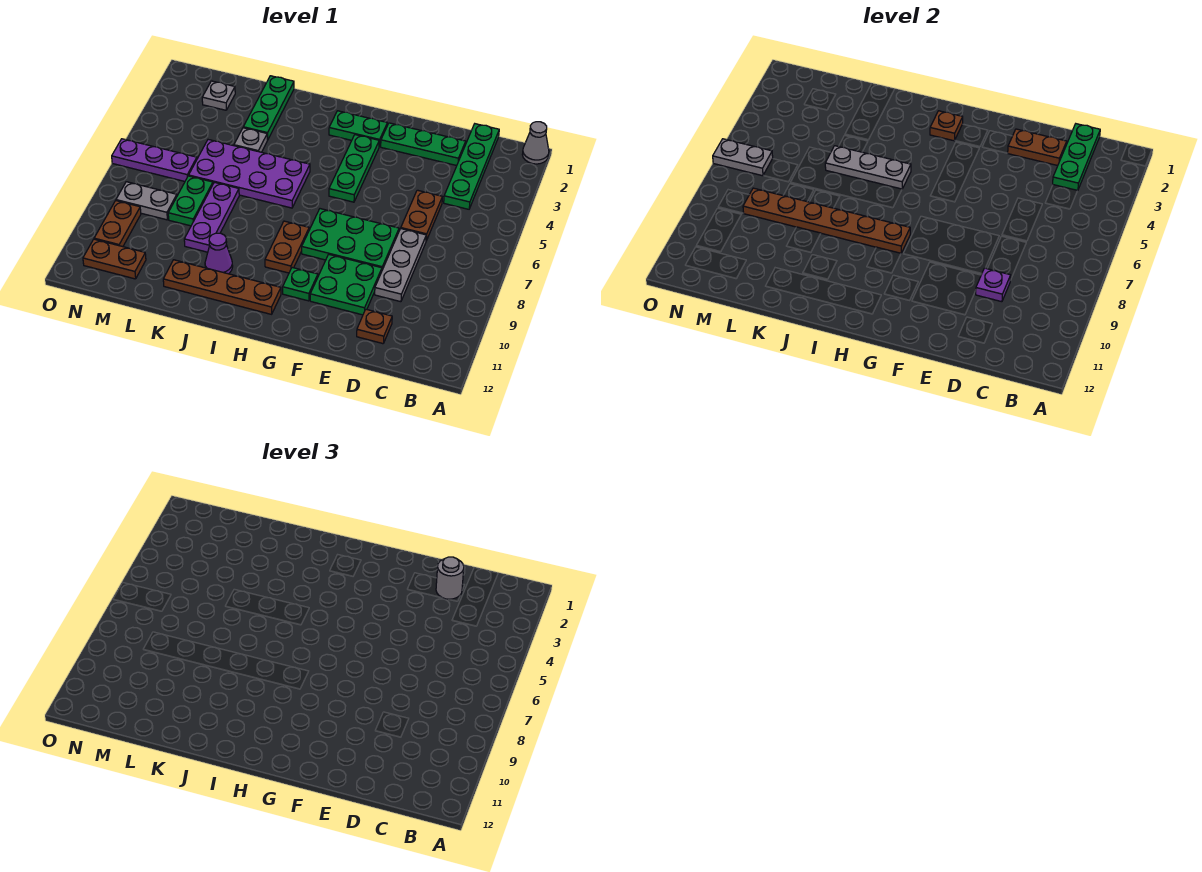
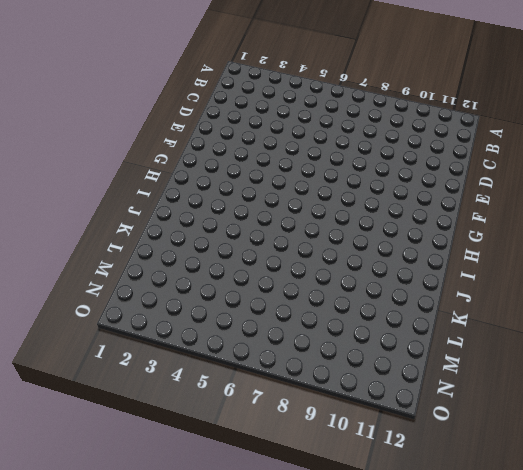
none -> grey 1x1 cone [522,122,549,164]
none -> green 1x4 plate [444,124,499,209]
none -> green 1x3 plate [381,123,466,166]
none -> brown 1x2 plate [401,190,442,241]

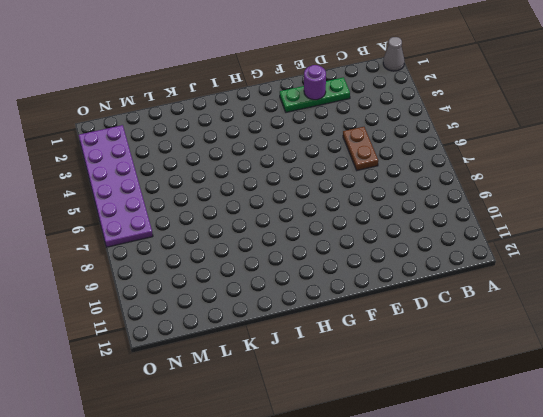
purple 1x1 round brick [304,65,326,100] -> brown 1x2 plate [1008,129,1067,166]
purple 2x6 plate [79,125,153,247] -> purple 1x3 plate [112,139,197,181]
none -> green 1x4 plate [444,124,499,209]
none -> grey 1x3 plate [375,229,426,302]
none -> brown 1x1 plate [357,309,392,344]
none -> green 2x3 plate [302,209,399,270]

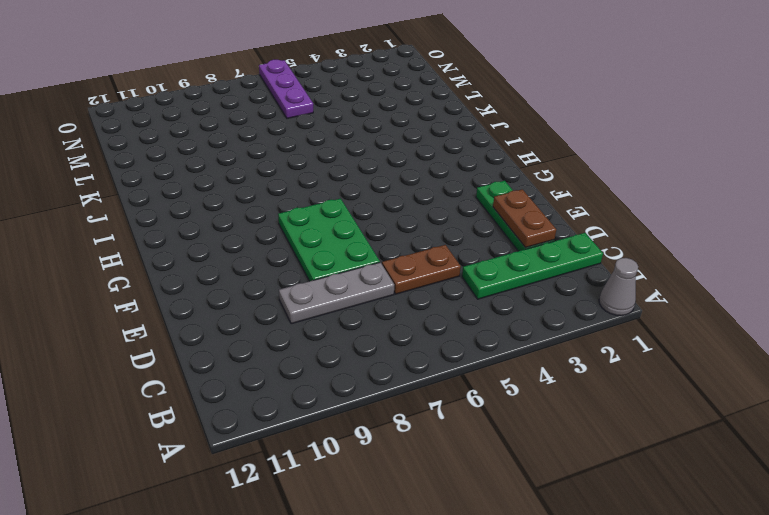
none -> brown 1x1 plate [357,309,392,344]
none -> green 2x2 plate [310,254,382,315]
none -> green 1x2 plate [329,111,387,147]
none -> green 1x3 plate [329,135,379,202]

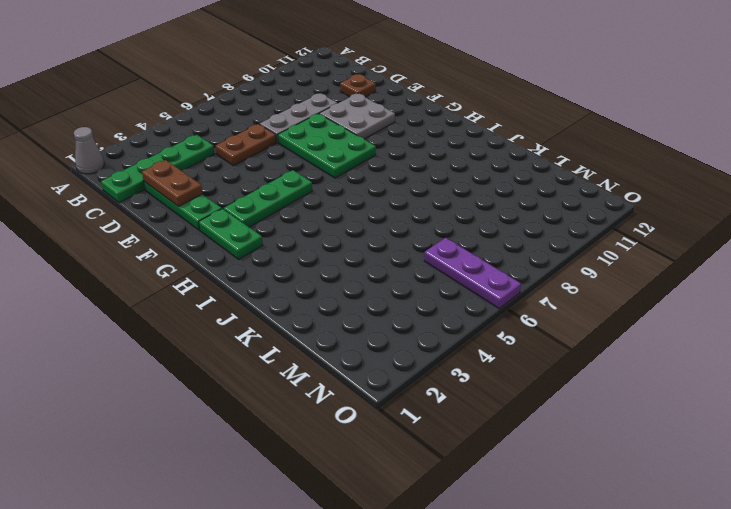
grey 2x2 plate [319,93,395,139] -> green 2x2 plate [310,254,382,315]
none -> green 1x1 plate [283,268,318,301]
none -> brown 1x2 plate [265,221,309,273]
none -> brown 1x4 plate [163,260,281,314]
none -> purple 2x4 plate [189,140,310,208]

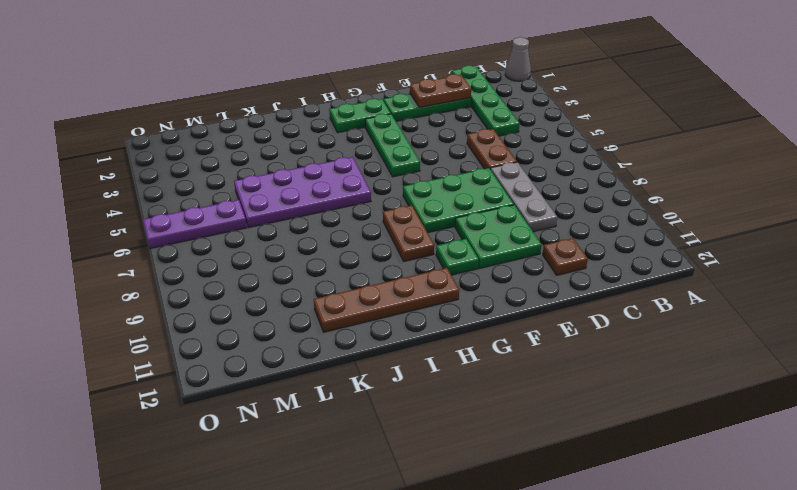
none -> purple 1x1 cone [205,233,233,274]
none -> green 1x3 plate [243,76,294,140]
none -> grey 1x1 plate [234,128,267,152]
none -> purple 1x3 plate [184,182,239,252]

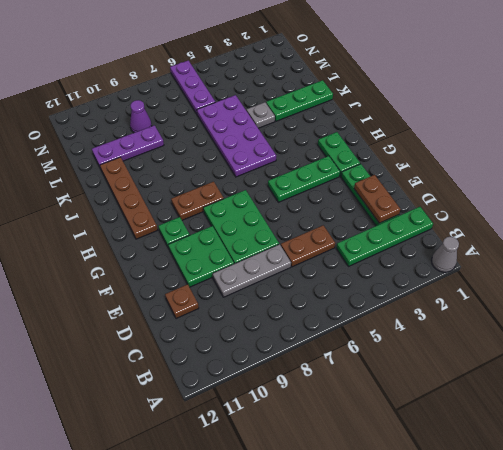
purple 1x3 plate [92,125,164,167] -> purple 1x3 plate moved to [184,182,239,252]
purple 1x1 cone [130,100,152,133] -> purple 1x1 cone moved to [205,233,233,274]
none -> green 1x2 plate [168,176,213,226]
none -> grey 1x1 plate [202,81,235,110]
none -> grey 1x2 plate [116,182,177,220]
none -> brown 1x2 plate [83,239,146,279]

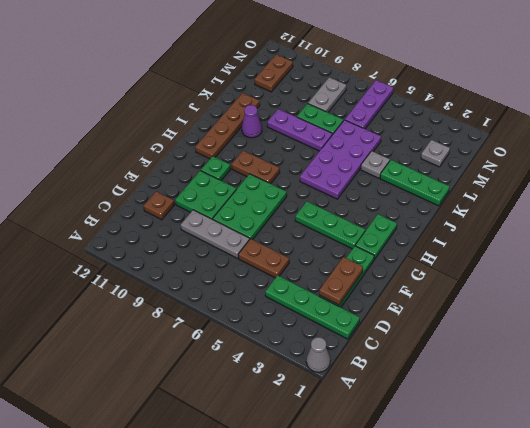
none -> brown 1x2 plate [94,201,141,247]
none -> green 1x3 plate [1053,124,1100,191]
none -> purple 1x1 plate [976,268,1011,302]
none -> brown 1x1 plate [930,111,963,141]

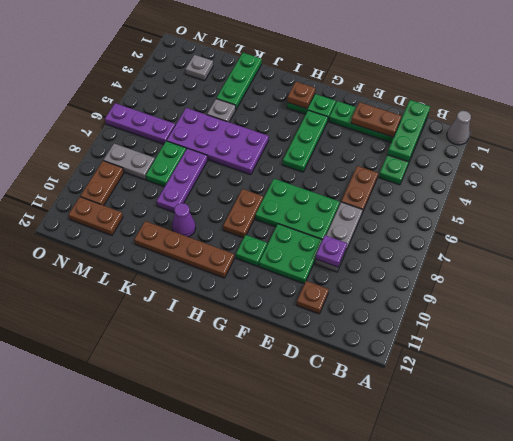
none -> brown 1x6 plate [743,188,910,253]
none -> grey 1x3 plate [825,146,911,189]
none -> grey 1x2 plate [713,139,773,176]
none -> grey 1x1 round brick [436,557,464,599]

